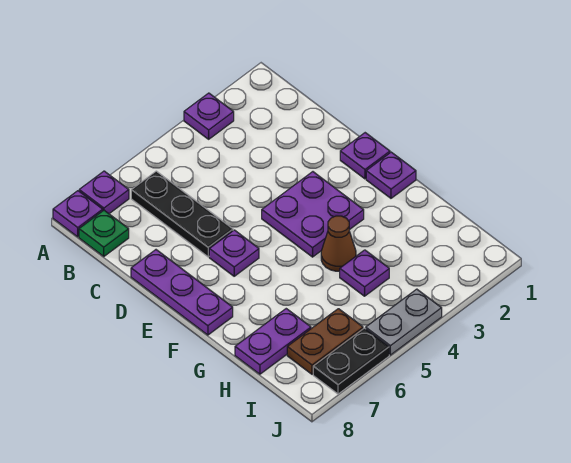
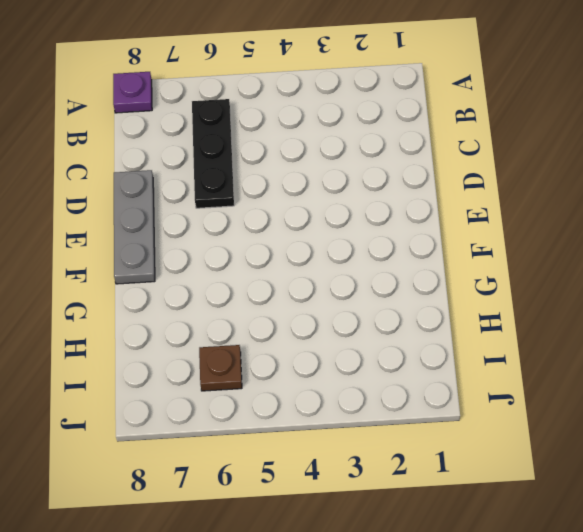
grey 1x3 plate [114,170,155,284] -> purple 1x3 plate [131,250,233,335]
brown 1x1 plate [199,345,242,391] -> brown 1x2 plate [287,309,363,374]
none -> purple 1x1 plate [184,93,234,139]
none -> purple 1x1 plate [79,171,129,214]
none -> green 1x1 plate [79,210,129,256]

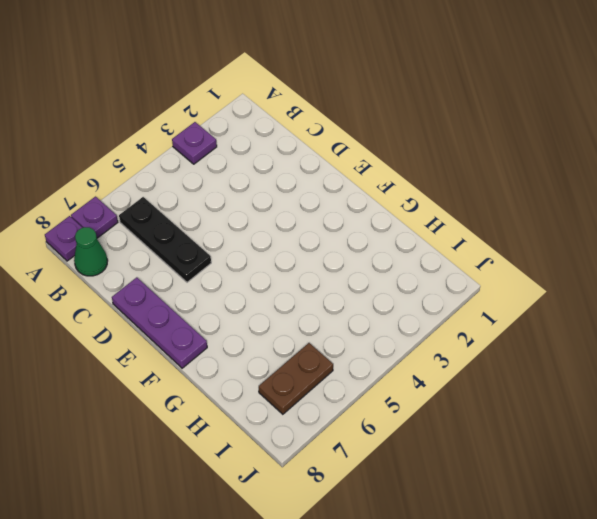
green 1x1 cone [74,227,108,276] -> green 1x1 plate [79,210,129,256]
none -> purple 1x1 plate [340,133,390,179]
none -> purple 2x2 plate [262,172,364,257]
none -> purple 1x1 plate [209,230,259,276]

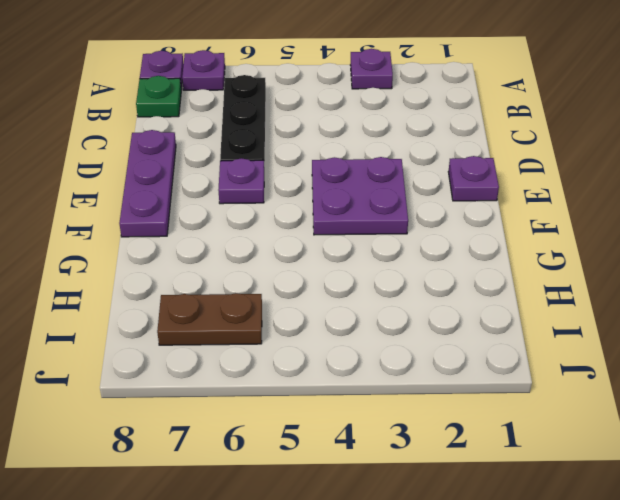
none -> purple 1x1 plate [366,152,416,198]
none -> brown 1x1 cone [321,216,356,271]
none -> purple 1x1 plate [340,250,389,296]

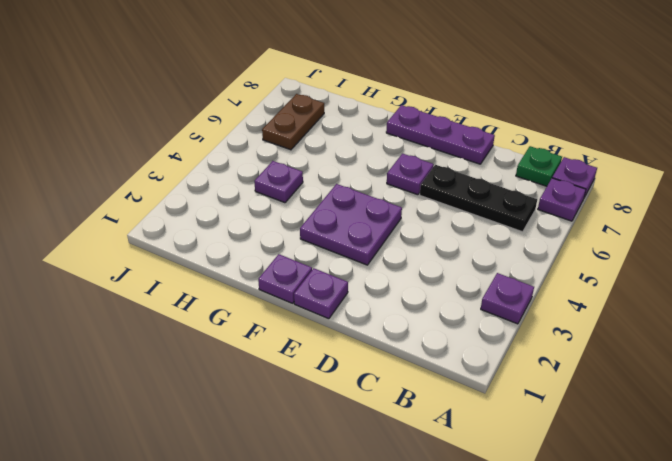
none -> brown 1x1 cone [321,216,356,271]
none -> purple 1x2 plate [235,309,311,374]
none -> grey 1x2 plate [366,289,442,355]

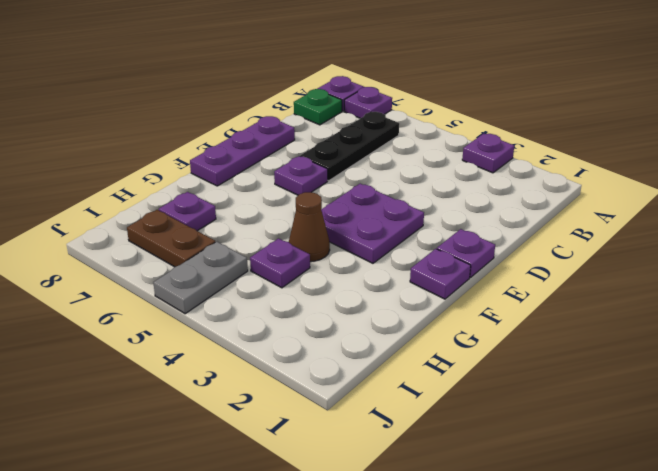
purple 1x1 plate [159,192,216,231] -> purple 1x2 plate [235,309,311,374]
grey 1x2 plate [153,242,248,314] -> grey 1x2 plate turned to [366,289,442,355]
none -> black 1x2 plate [313,328,389,394]

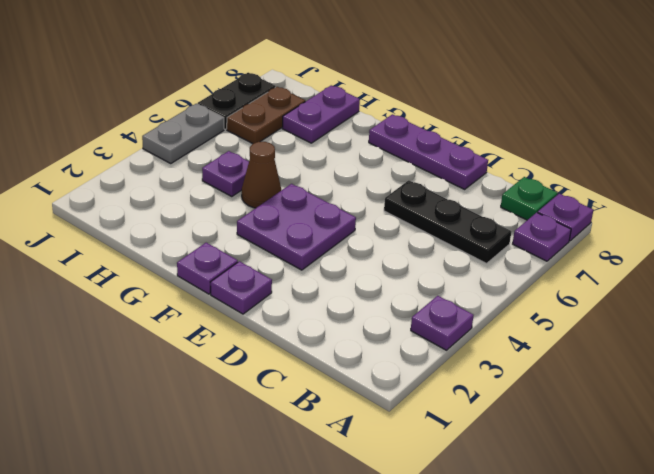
none -> purple 1x1 plate [209,230,259,276]

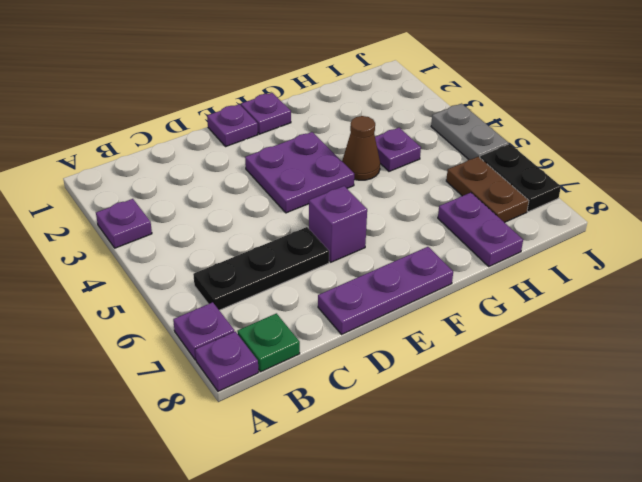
purple 1x1 brick [309,186,367,262] -> purple 1x1 plate [209,230,259,276]

